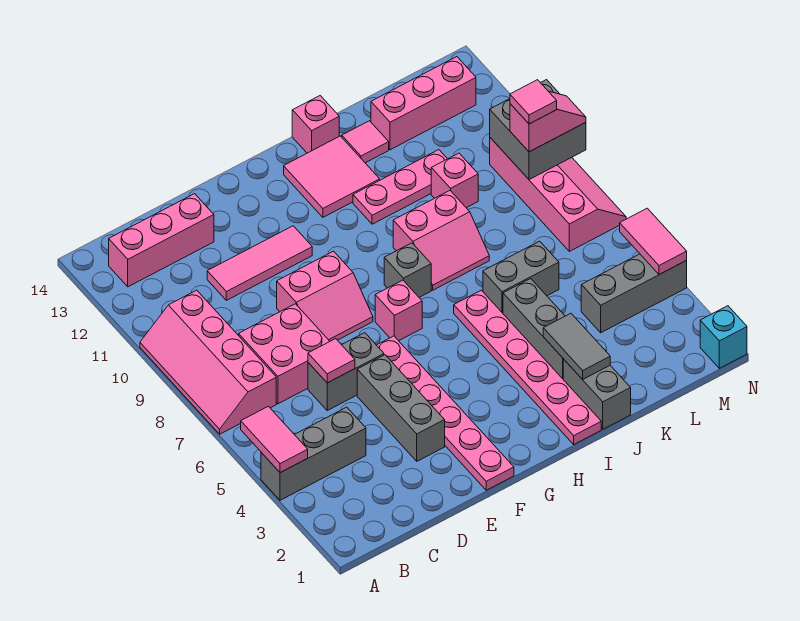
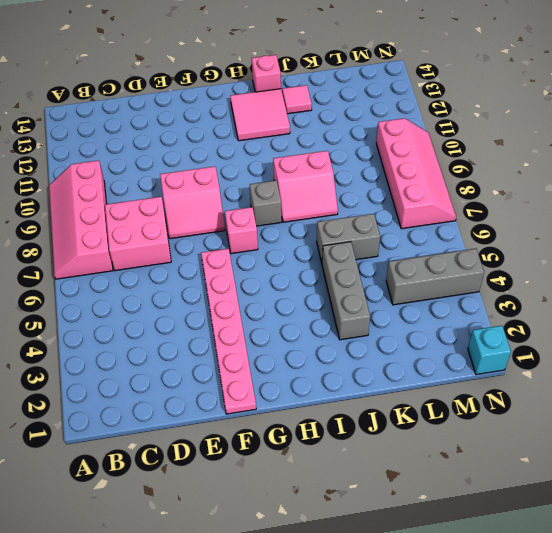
none -> grey 1x3 brick [261,407,366,500]
none -> pink 1x3 brick [109,194,214,287]
none -> grey 1x2 brick [308,333,384,410]
none -> pink 1x3 tile [207,226,312,300]

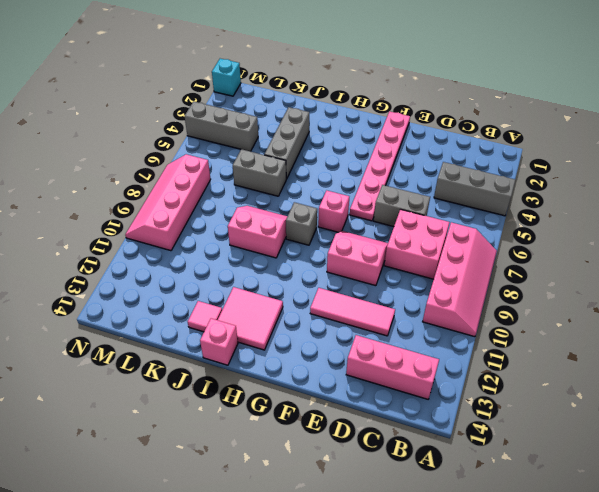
none -> grey 1x3 brick [357,355,445,461]
none -> pink 1x6 plate [454,290,601,444]
none -> pink 1x3 plate [353,150,447,224]
none -> grey 1x2 brick [563,359,631,429]

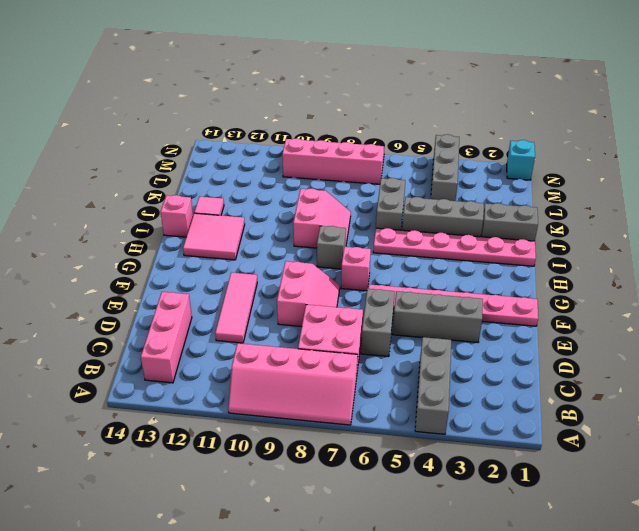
none -> pink 1x3 plate [353,150,447,224]
none -> pink 1x1 brick [431,153,478,208]
none -> pink 1x3 brick [371,57,476,150]
none -> pink 1x2 tile [241,406,308,473]

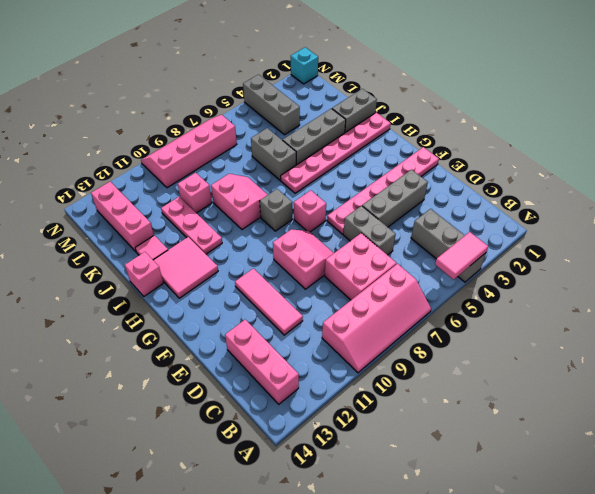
none -> pink 1x1 tile [308,339,355,383]
none -> grey 1x2 tile [543,313,610,379]
none -> grey 2x2 brick [490,80,586,179]
none -> pink 1x2 tile [620,208,687,275]

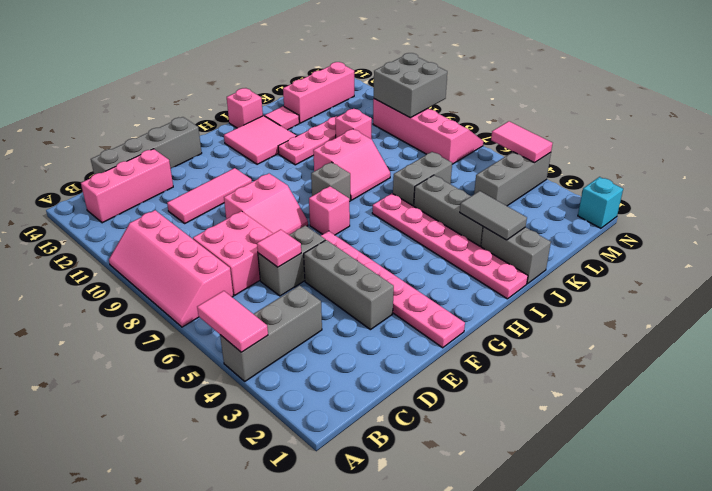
grey 1x4 brick [91,117,202,174] -> none
none -> pink 1x2 slope [510,91,586,152]
none -> pink 1x1 tile [510,80,557,124]

